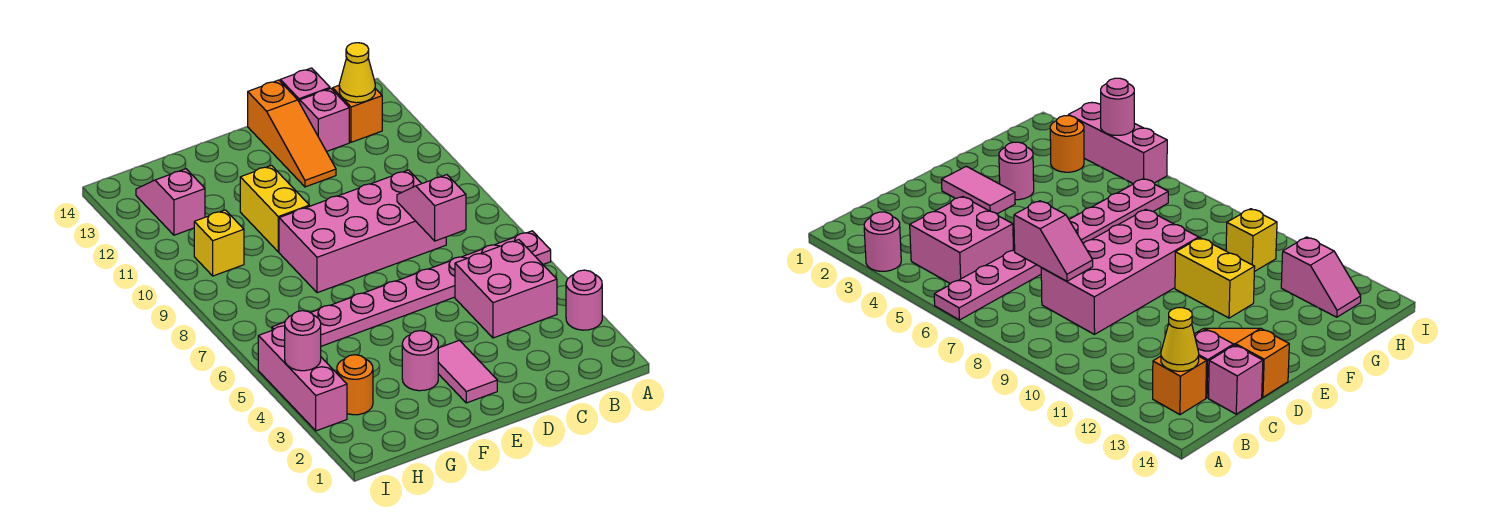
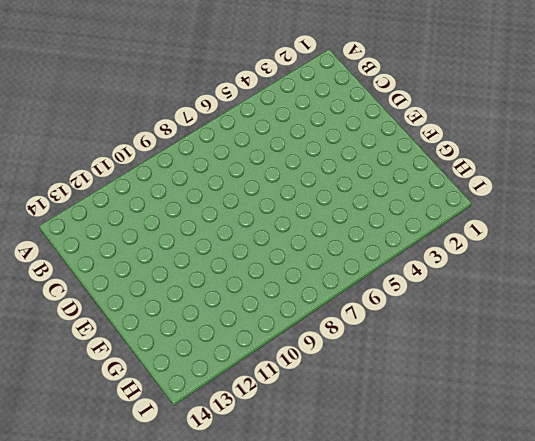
none -> pink 1x1 round brick [566,270,602,330]
none -> pink 1x8 plate [272,231,551,346]
none -> pink 2x2 brick [455,240,557,338]

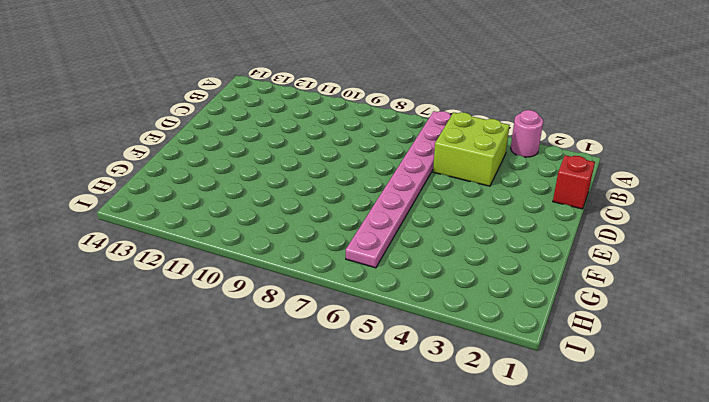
lime 2x2 brick [433,112,510,186] -> pink 2x2 brick [455,240,557,338]
red 1x1 brick [553,155,595,209] -> none
none -> orange 1x1 brick [333,86,382,142]
none -> pink 2x4 brick [279,170,446,293]
none -> pink 1x1 brick [300,88,349,151]

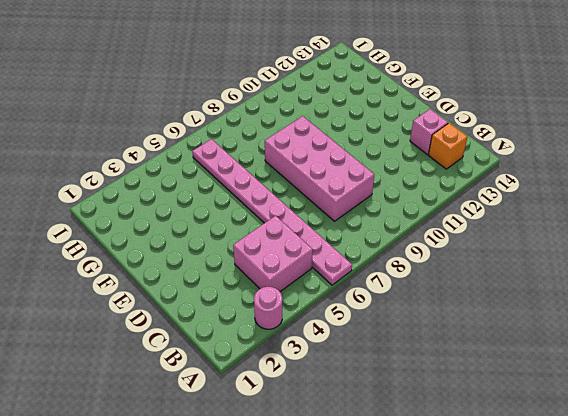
none -> pink 1x1 brick [280,68,330,103]
none -> orange 1x3 slope [248,80,336,187]
none -> pink 1x2 tile [438,340,497,403]

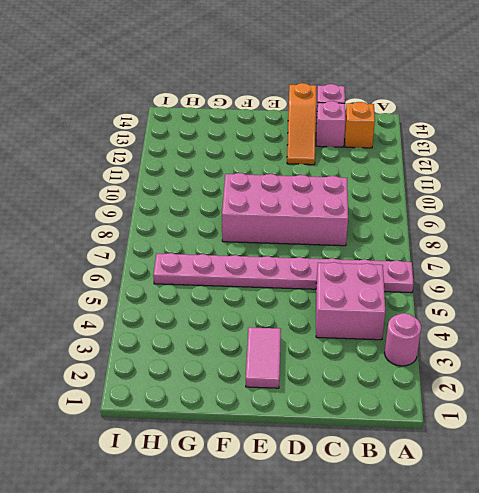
none -> pink 1x1 round brick [402,331,438,391]
none -> yellow 1x2 brick [240,165,309,252]
none -> orange 1x1 round brick [337,355,373,415]

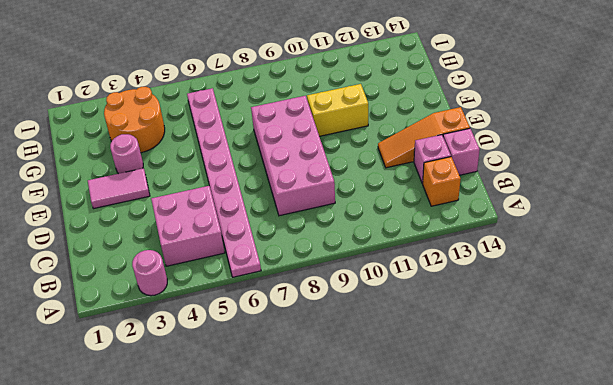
orange 2x2 round brick [104,87,165,153] -> orange 1x1 round brick [337,355,373,415]
none -> yellow 1x1 brick [194,210,244,276]
none -> pink 1x2 slope [136,169,205,235]
none -> pink 1x3 brick [258,326,347,431]

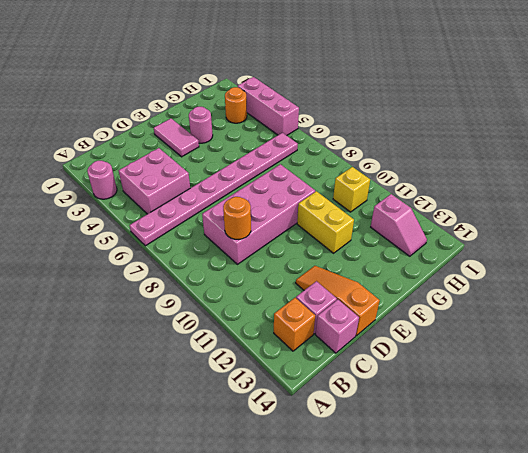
orange 1x1 round brick [223,197,251,239] -> none
none -> yellow 1x1 cone [339,43,375,103]
none -> pink 1x2 slope [397,175,466,241]
none -> pink 1x1 round brick [285,311,321,371]

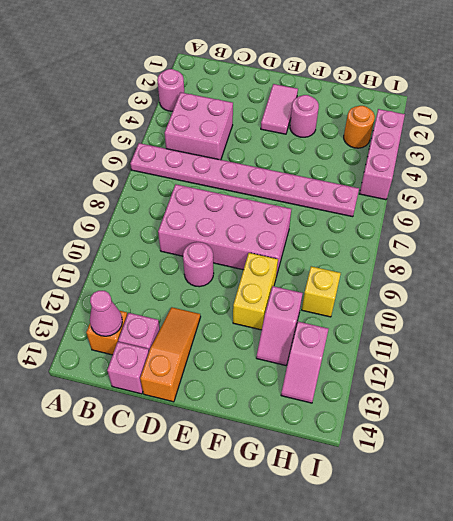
pink 1x1 cone [90,291,122,336] -> yellow 1x1 cone [339,43,375,103]
pink 1x1 round brick [183,242,214,287] -> pink 1x1 round brick moved to [285,311,321,371]
pink 1x2 slope [256,286,303,365] -> pink 1x2 slope moved to [397,175,466,241]

